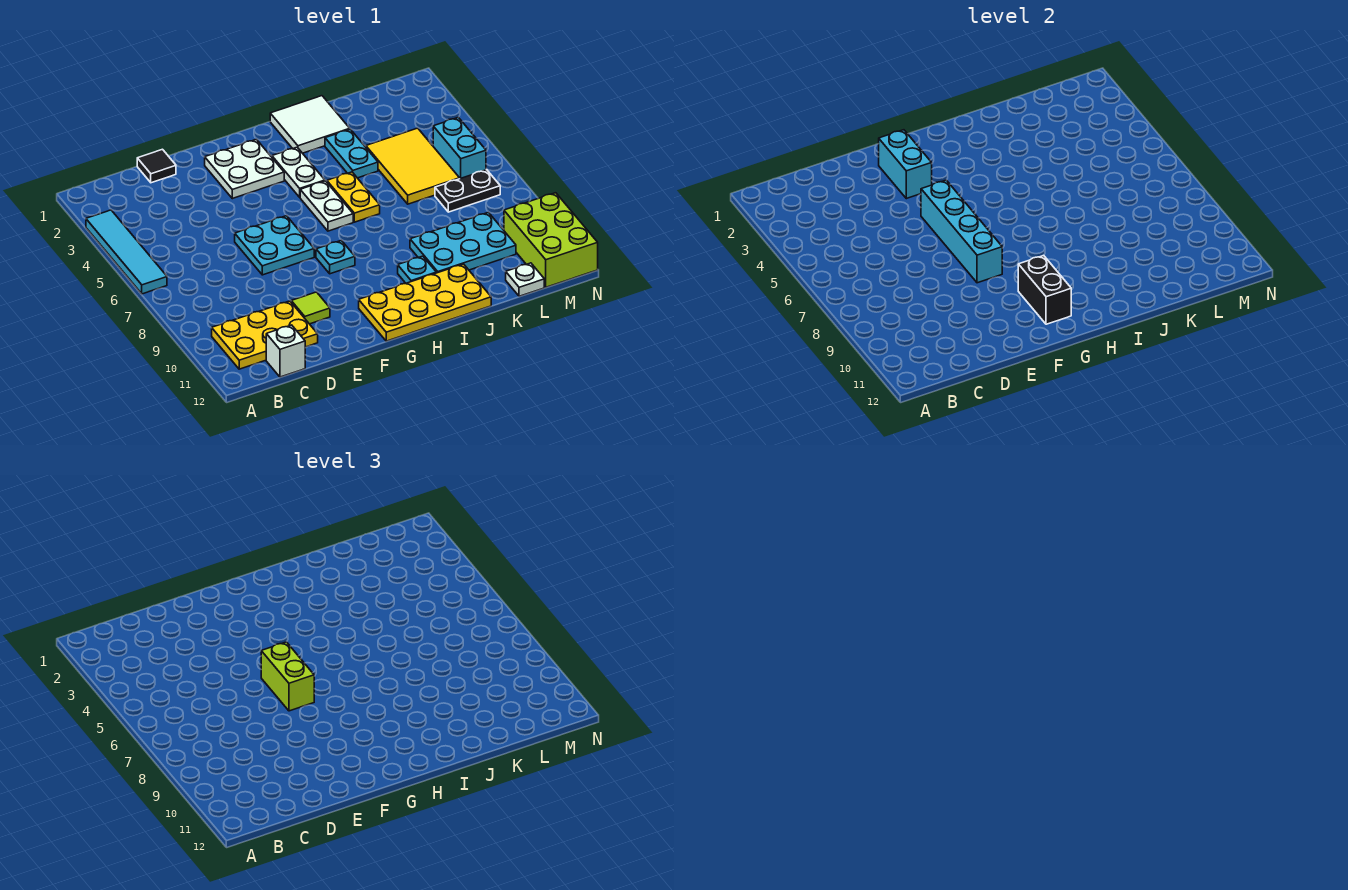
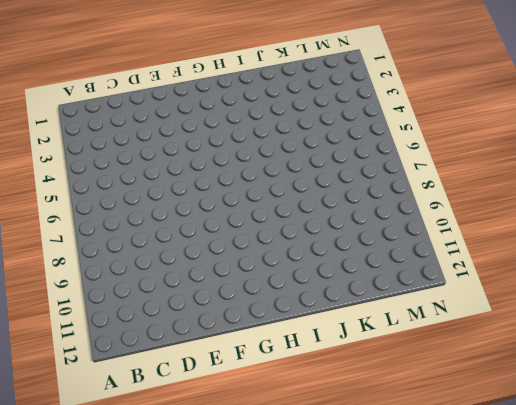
none -> cyan 1x4 tile [86,210,167,294]
none -> yellow 2x3 plate [212,301,318,369]
none -> white 1x1 brick [266,325,305,377]

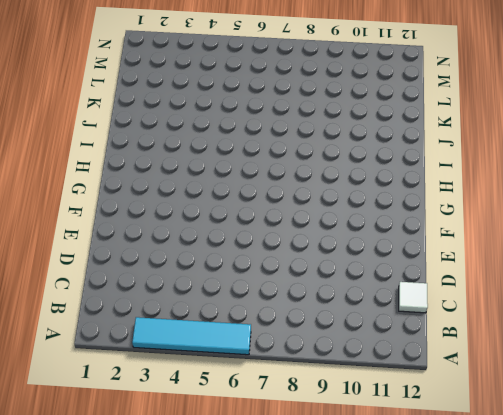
white 1x1 tile [399,282,428,313] -> white 1x1 brick [266,325,305,377]
none -> yellow 2x3 plate [212,301,318,369]
none -> black 1x1 tile [137,149,176,183]
none -> cyan 2x2 plate [235,216,314,275]

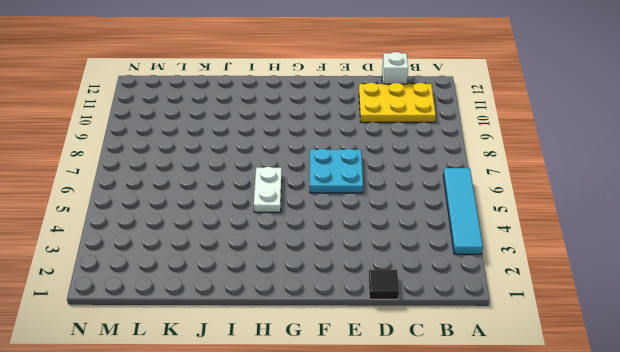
none -> lime 1x1 tile [291,292,330,324]
none -> white 2x2 plate [205,139,284,199]
none -> cyan 1x1 plate [316,240,355,274]

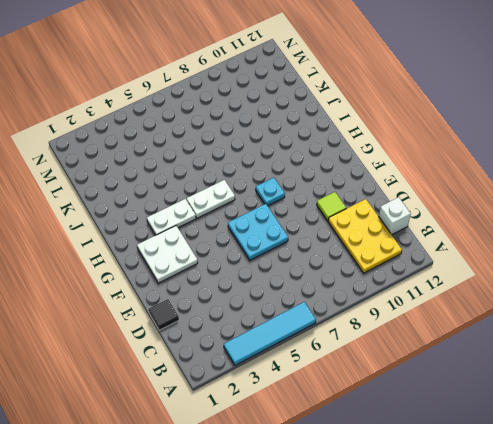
none -> yellow 2x4 plate [359,264,491,341]
none -> white 2x2 tile [270,96,350,153]
none -> yellow 1x2 plate [327,172,380,222]

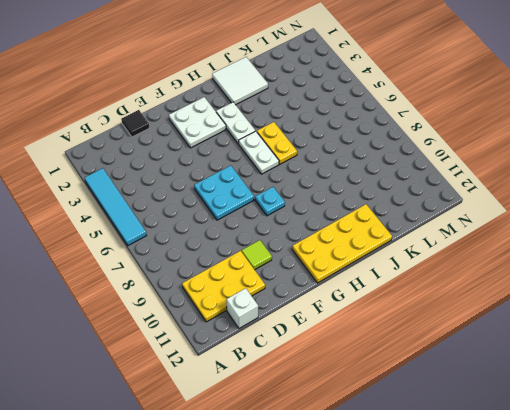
none -> cyan 1x1 plate [398,256,436,283]
none -> cyan 1x2 plate [325,129,378,178]
none -> cyan 2x3 plate [410,212,516,273]

